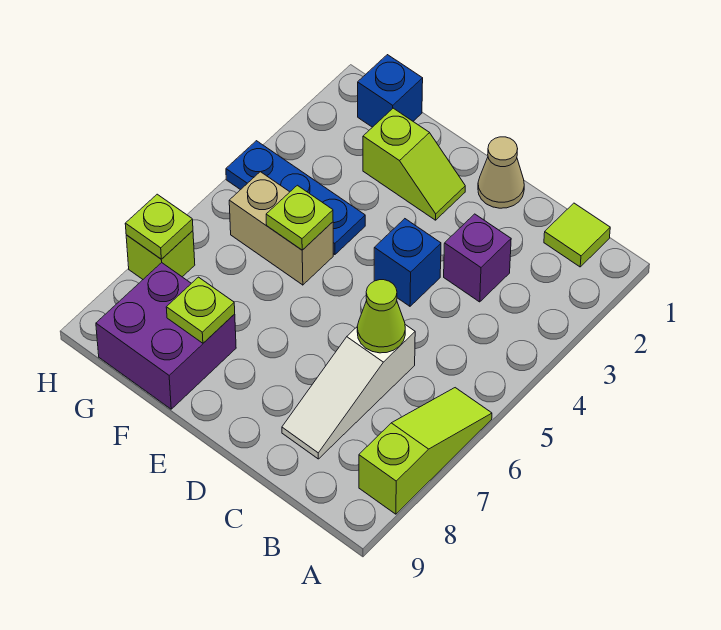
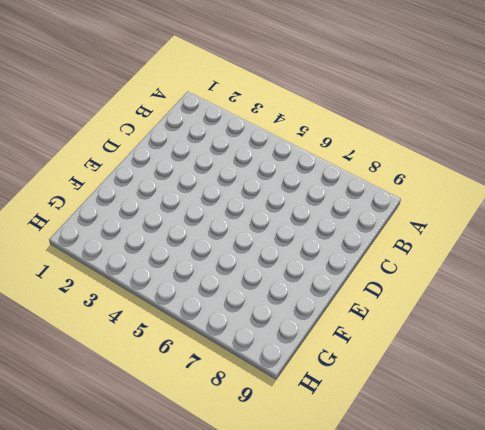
none -> lime 1x3 slope [359,388,492,514]
none -> lime 1x1 tile [544,203,610,267]
none -> purple 1x1 brick [444,214,511,302]

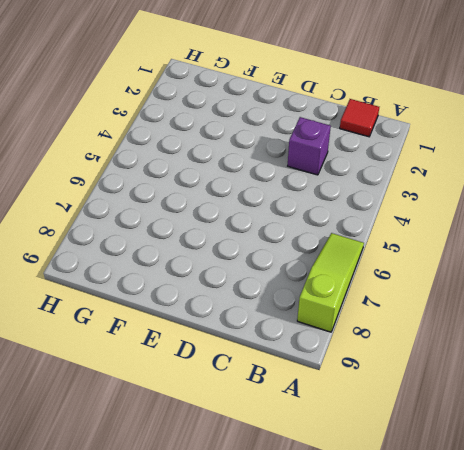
red 1x1 tile [340,99,379,137] -> lime 1x1 tile [544,203,610,267]
none -> white 1x3 slope [282,325,415,459]
none -> tan 1x1 cone [478,137,524,208]
none -> blue 1x1 brick [374,219,441,306]

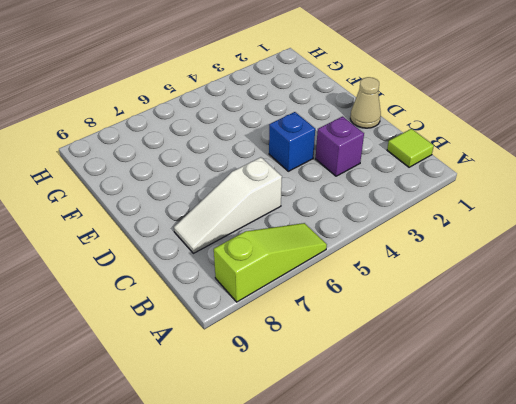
none -> lime 1x2 slope [363,108,465,220]
none -> blue 1x3 plate [226,141,365,255]
none -> tan 1x2 brick [229,172,333,285]

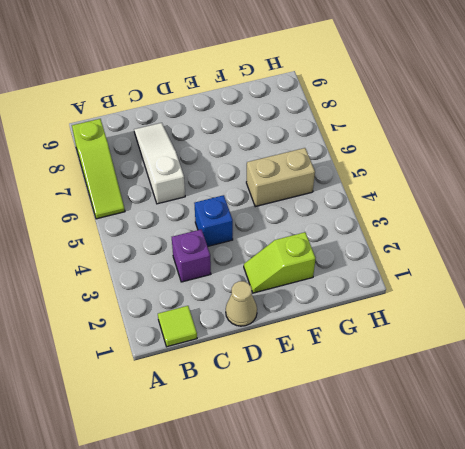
none -> blue 1x3 plate [226,141,365,255]
none -> purple 2x2 brick [96,263,236,409]
none -> blue 1x1 brick [358,55,423,127]

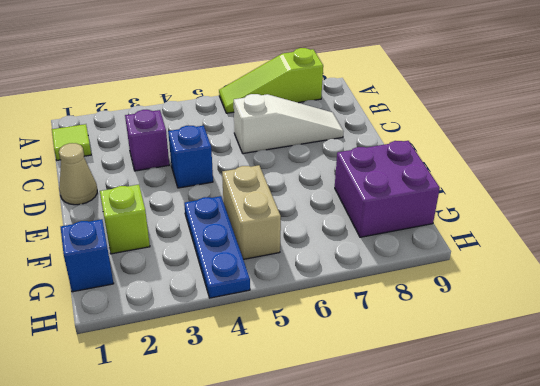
none -> lime 1x1 brick [126,231,195,279]
none -> lime 1x1 cone [357,280,405,353]
none -> lime 1x1 plate [266,185,333,250]

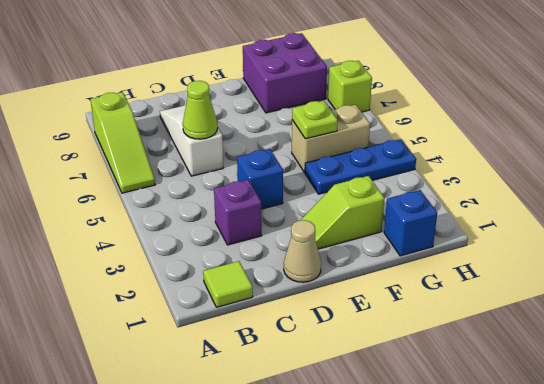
none -> lime 1x1 plate [166,277,235,343]
none -> lime 1x1 plate [125,194,193,259]

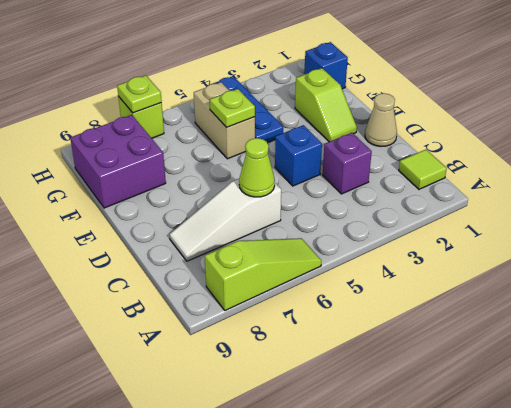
none -> lime 1x1 plate [166,277,235,343]

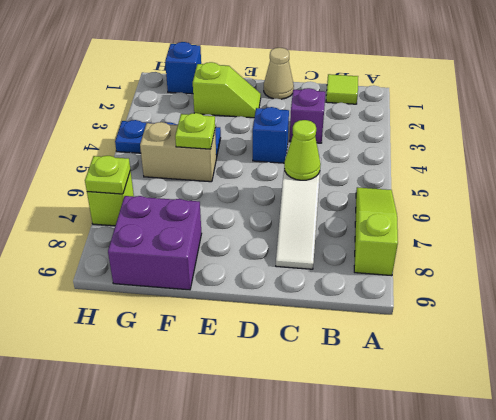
none -> lime 1x1 plate [166,277,235,343]

